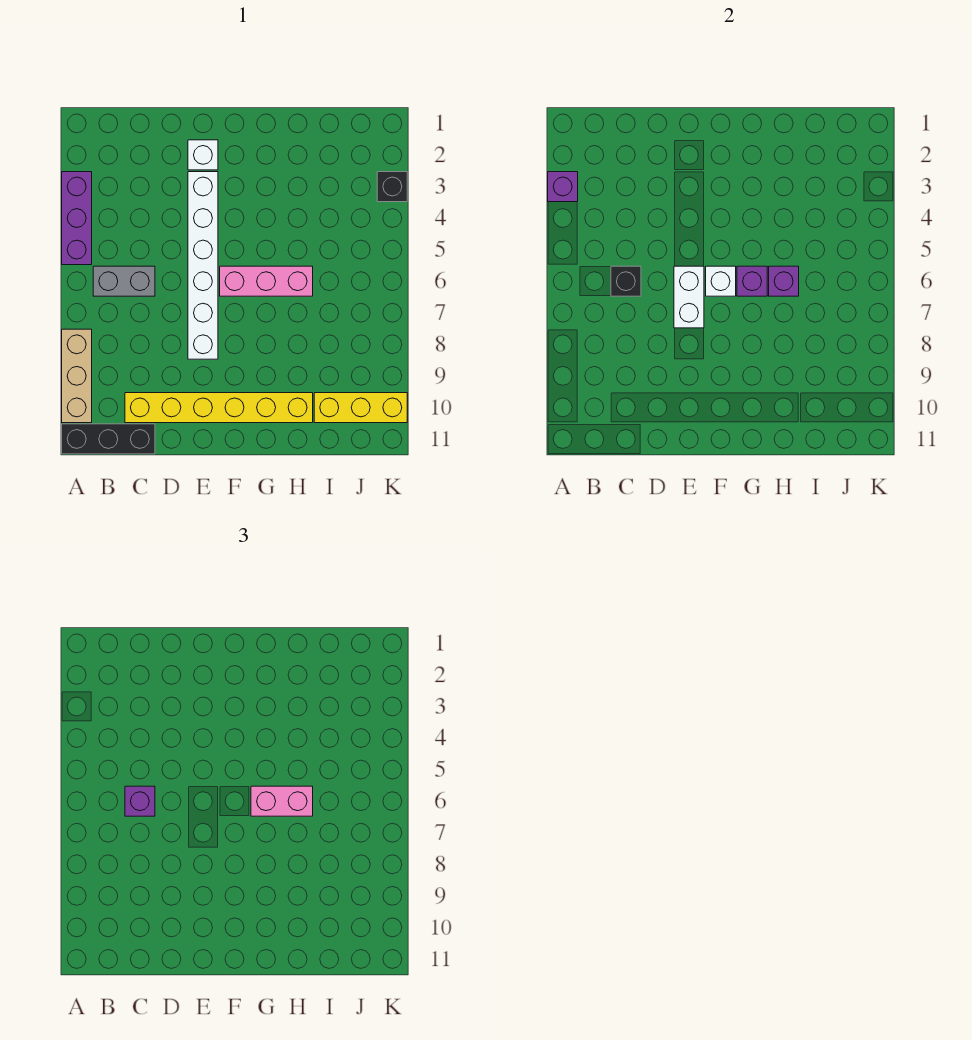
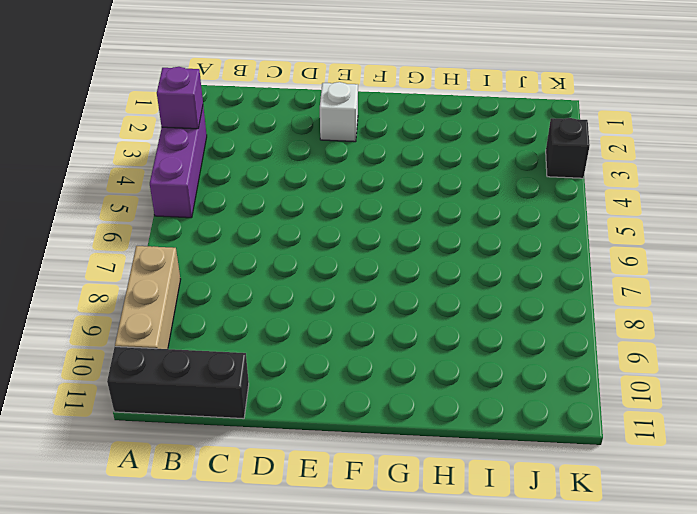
none -> grey 1x2 brick [93,266,155,296]
none -> yellow 1x6 brick [125,393,313,423]
none -> white 1x6 brick [188,172,218,359]

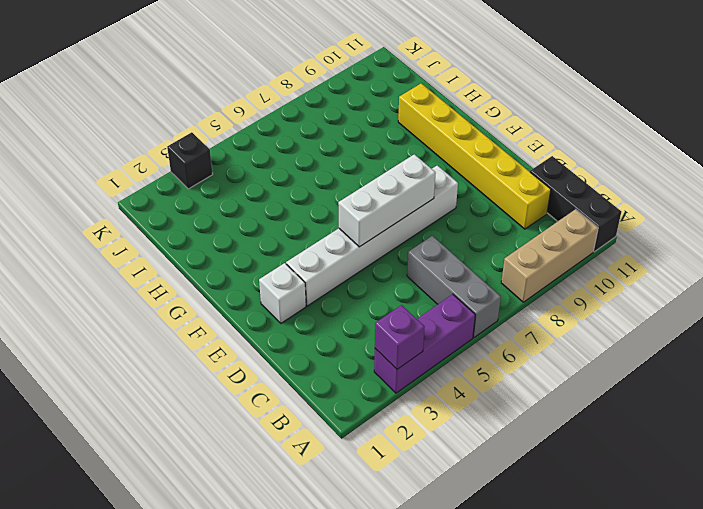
grey 1x3 brick [407,236,501,337] -> grey 1x2 brick [93,266,155,296]
white 1x3 brick [338,154,436,247] -> white 1x2 brick [674,266,704,328]
none -> pink 1x3 brick [220,266,313,296]
none -> yellow 1x3 brick [314,393,407,423]
none -> black 1x1 brick [611,266,641,296]

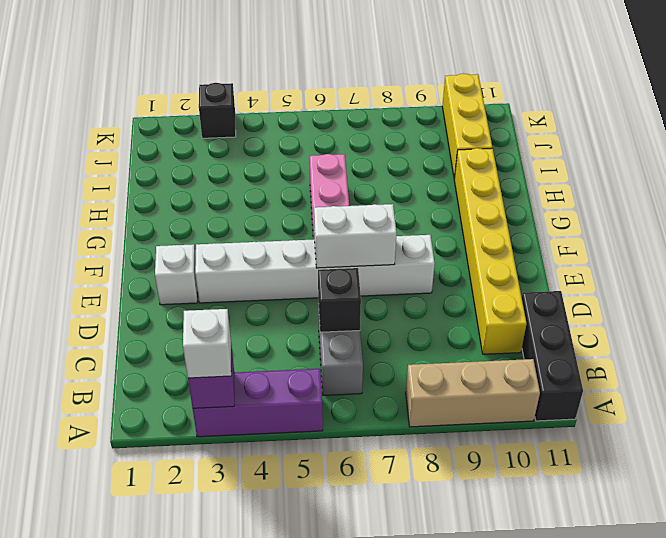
white 1x1 brick [183,309,231,378] -> white 1x1 brick moved to [706,266,736,296]
none -> purple 1x1 brick [737,266,767,296]
none -> purple 1x1 brick [769,266,799,296]
none -> purple 1x1 brick [125,786,155,816]

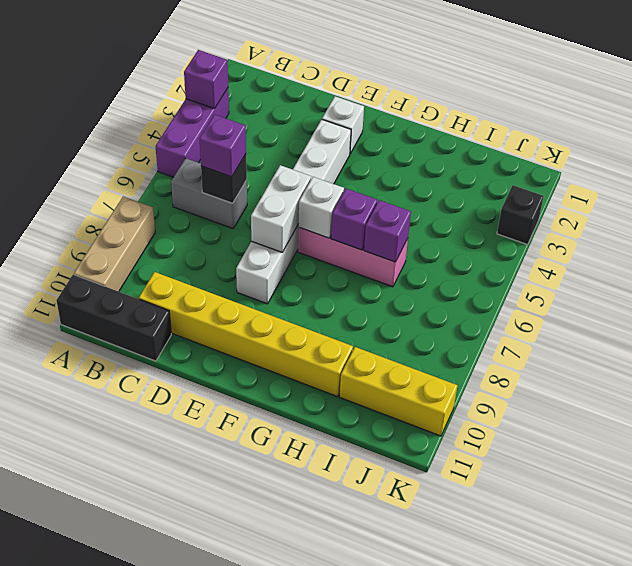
none -> pink 1x2 brick [251,786,313,816]

